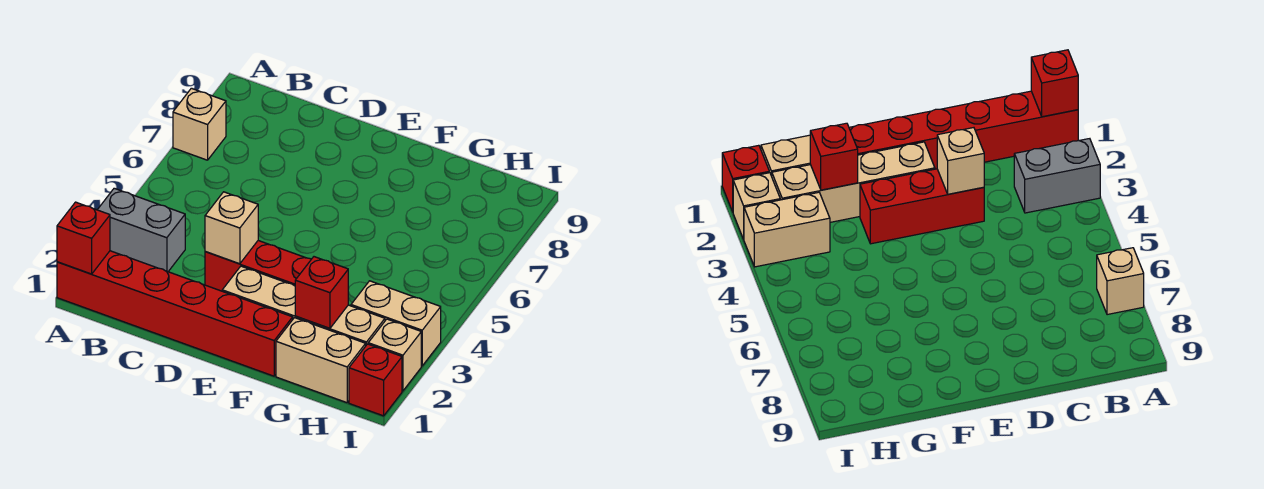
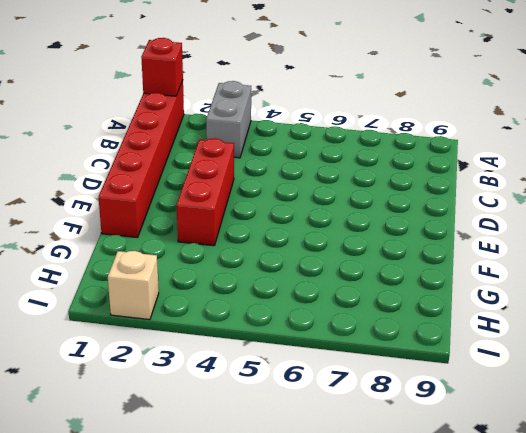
none -> tan 1x1 brick [173,88,226,160]
none -> tan 1x4 brick [222,266,385,345]
none -> tan 1x2 brick [276,318,366,403]

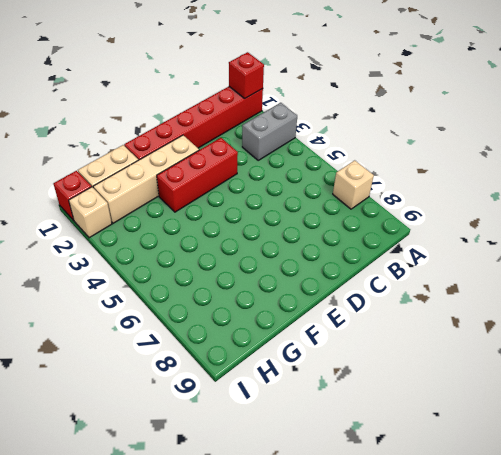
none -> tan 1x2 brick [351,281,441,366]
none -> tan 1x1 brick [205,192,258,264]
none -> red 1x1 brick [295,257,348,328]

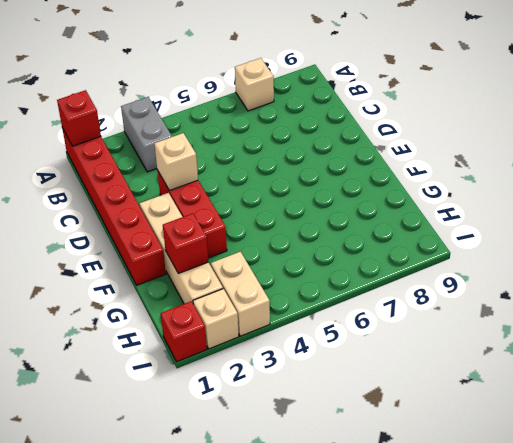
none -> tan 1x2 brick [276,318,366,403]

